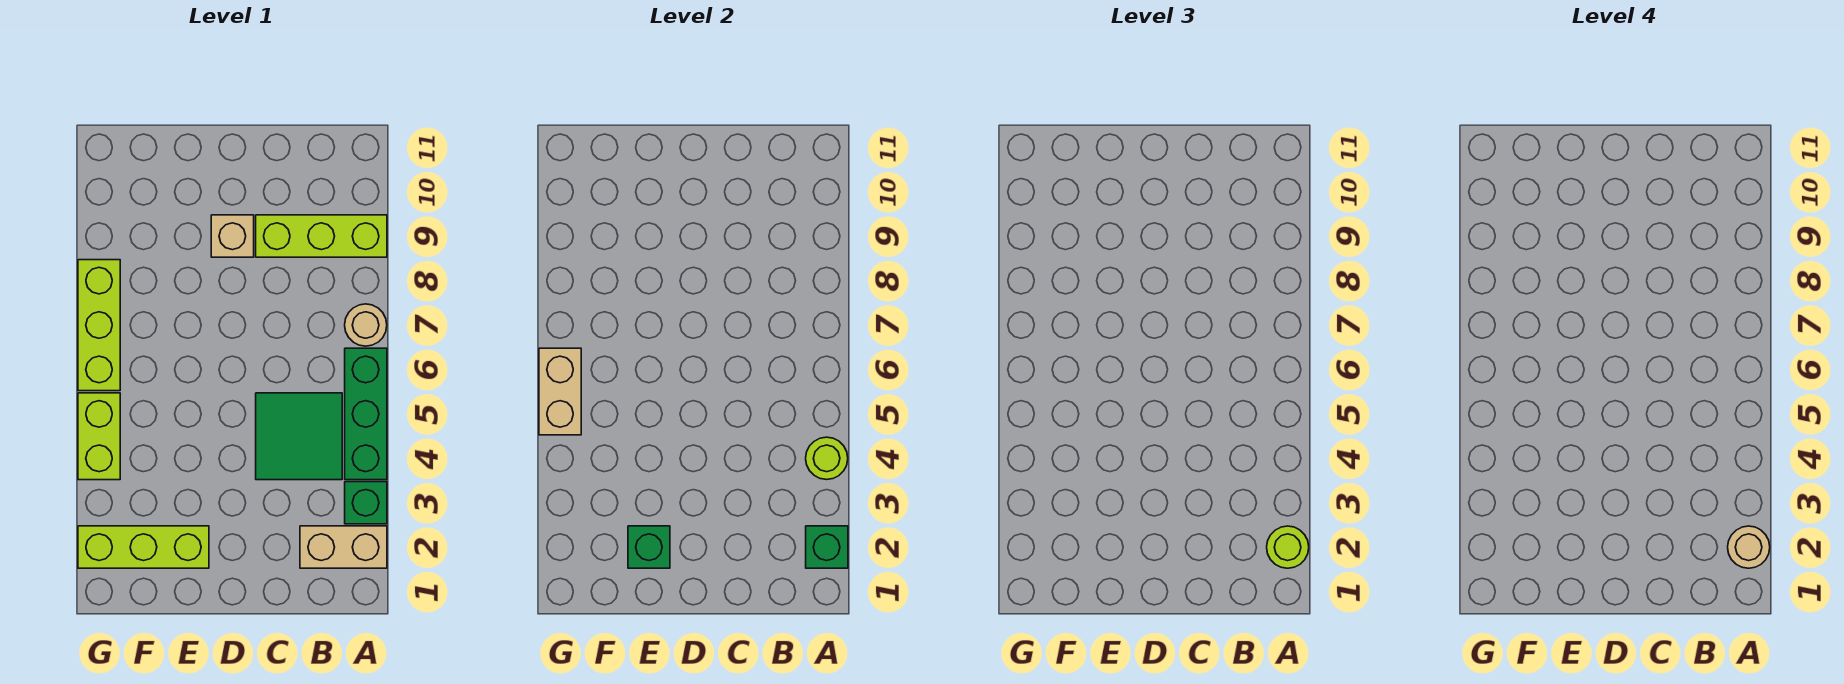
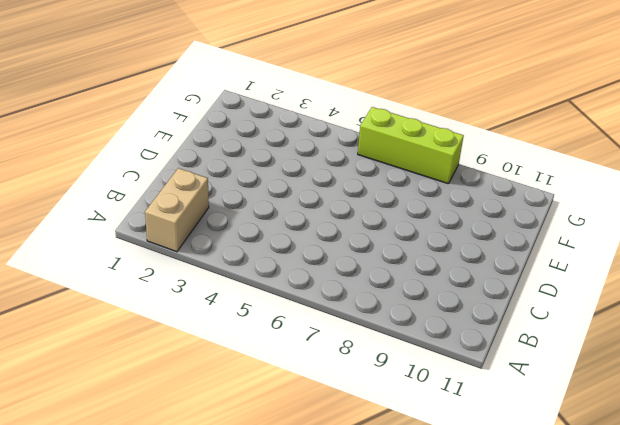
none -> green 1x1 brick [345,482,387,524]
none -> green 1x3 brick [345,348,387,480]
none -> tan 1x1 round brick [345,304,387,346]

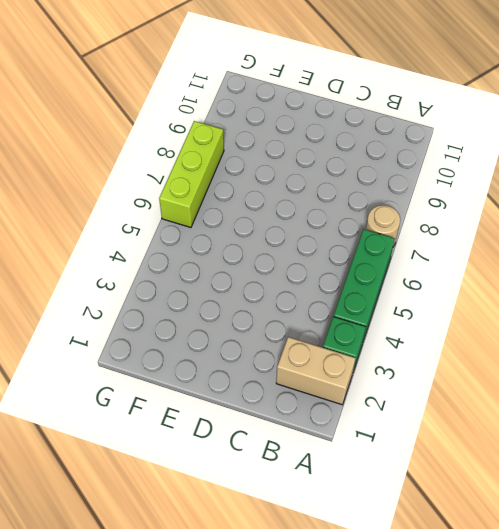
none -> lime 1x3 brick [256,215,387,257]
none -> green 2x2 tile [256,393,342,480]
none -> tan 1x1 brick [211,215,254,257]

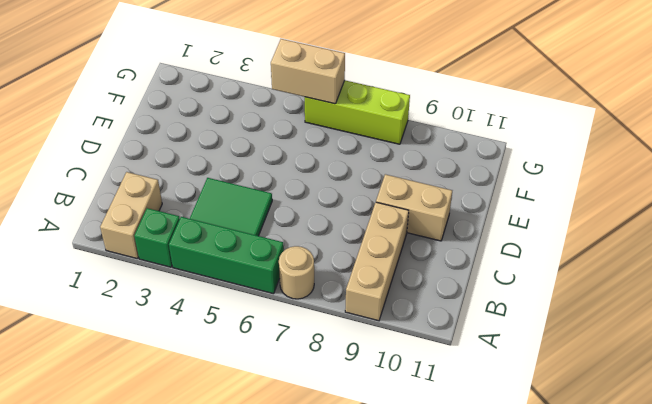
tan 1x3 brick [345,202,409,321] -> lime 1x3 brick [256,215,387,257]
tan 1x2 brick [376,174,452,241] -> tan 1x1 brick [211,215,254,257]
none -> lime 1x3 brick [78,526,209,568]
none -> lime 1x2 brick [78,393,120,480]
none -> green 1x1 brick [806,526,848,568]

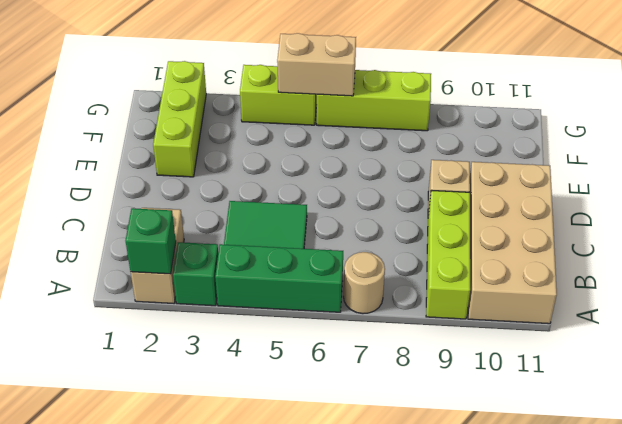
tan 2x4 brick [468,162,557,324] -> none
none -> lime 1x1 round brick [806,437,848,480]
none -> green 1x1 brick [628,526,670,568]
none -> lime 1x1 round brick [1267,526,1309,568]

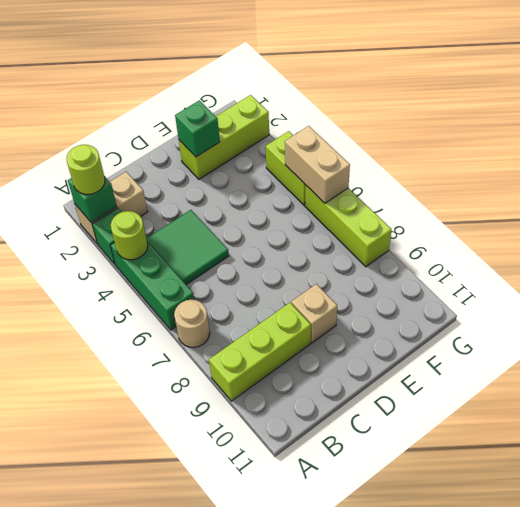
none -> tan 1x1 round brick [1728,526,1770,568]

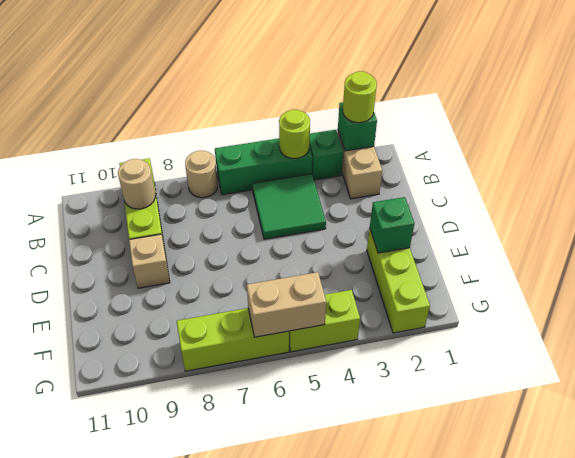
tan 1x1 round brick [118,159,155,209] -> tan 1x1 round brick moved to [1728,526,1770,568]

